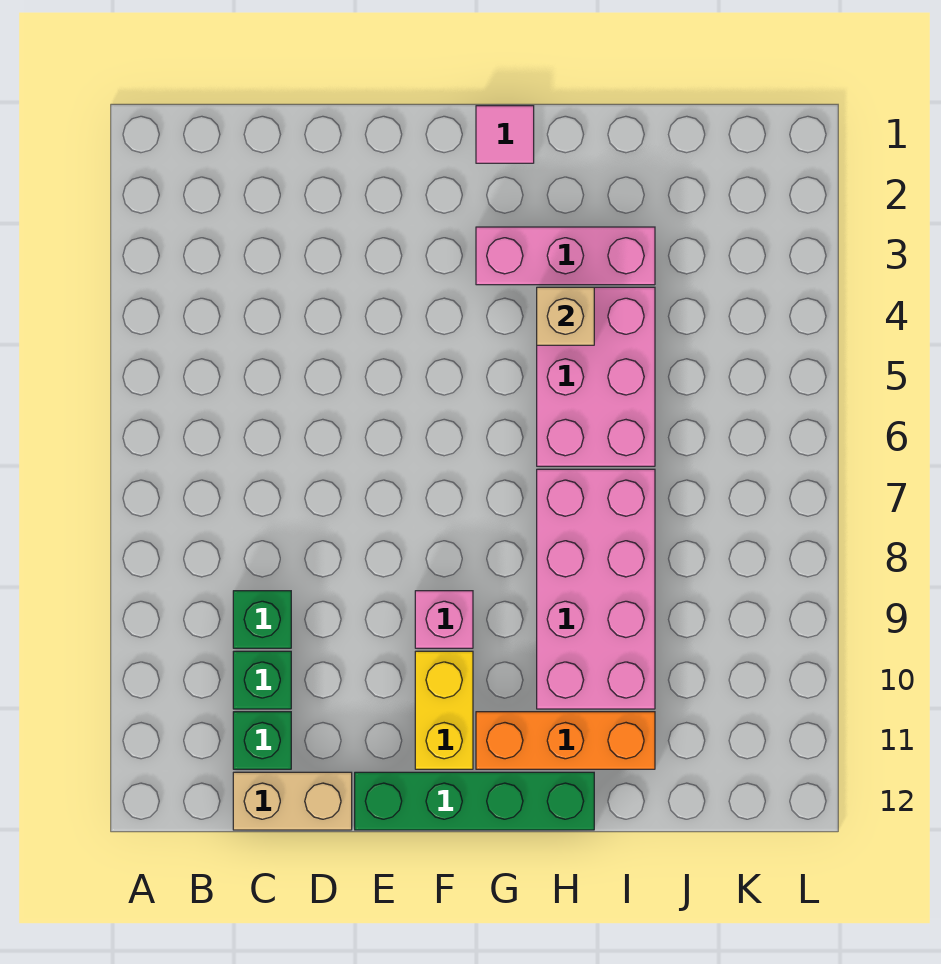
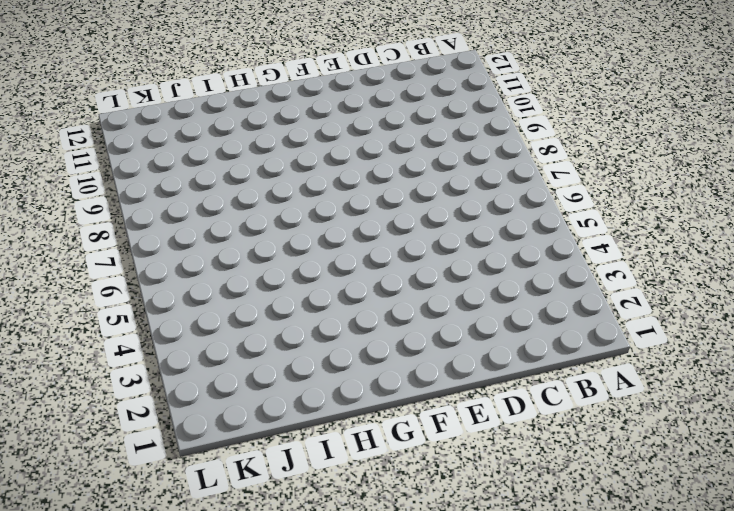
none -> green 1x1 brick [233,591,291,648]
none -> green 1x1 brick [233,651,291,709]
none -> green 1x1 brick [233,712,291,769]

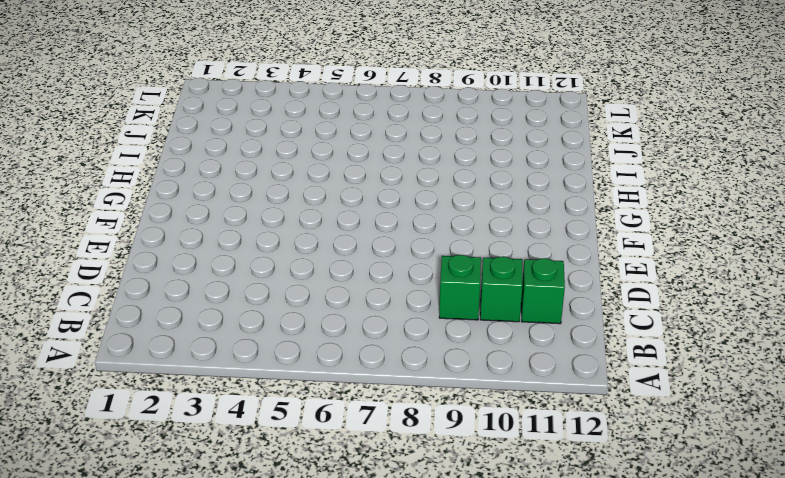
none -> tan 1x2 brick [233,772,352,830]
none -> green 1x4 brick [355,772,594,830]
none -> pink 1x1 brick [415,591,473,648]

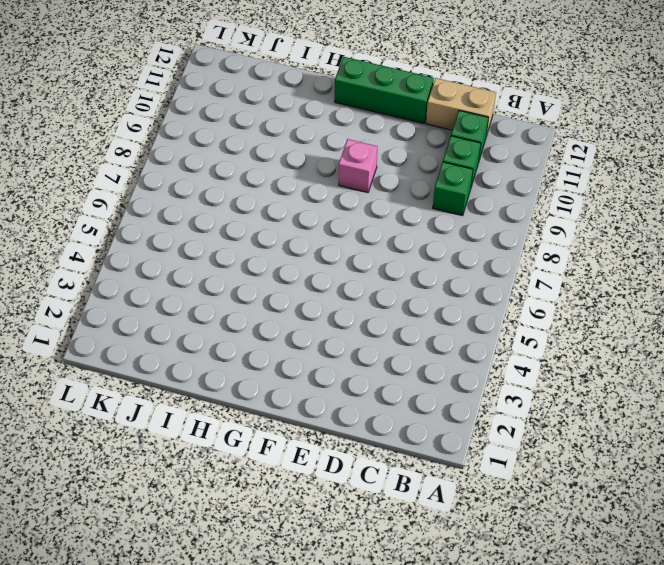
green 1x3 brick [335,57,434,123] -> green 1x4 brick [355,772,594,830]
none -> yellow 1x2 brick [415,651,473,769]
none -> pink 1x1 tile [476,106,534,163]
none -> pink 1x3 brick [476,227,655,285]

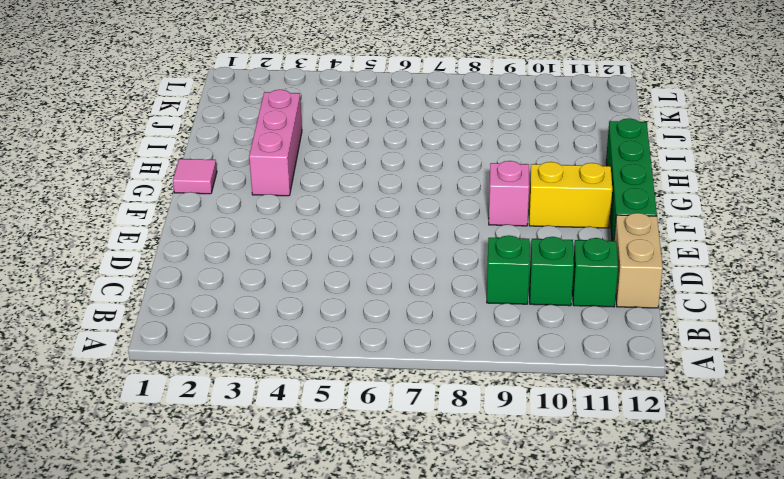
none -> orange 1x3 brick [476,712,655,769]
none -> pink 2x3 brick [537,287,655,466]
none -> pink 2x4 brick [537,469,655,709]

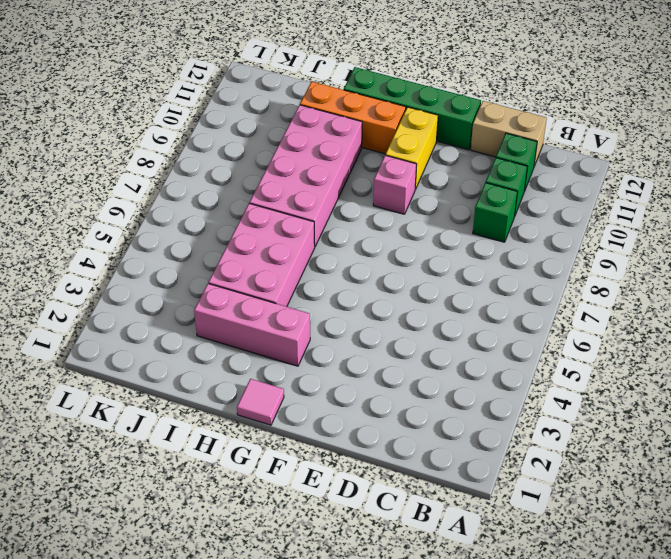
none -> tan 1x1 brick [537,287,594,345]

